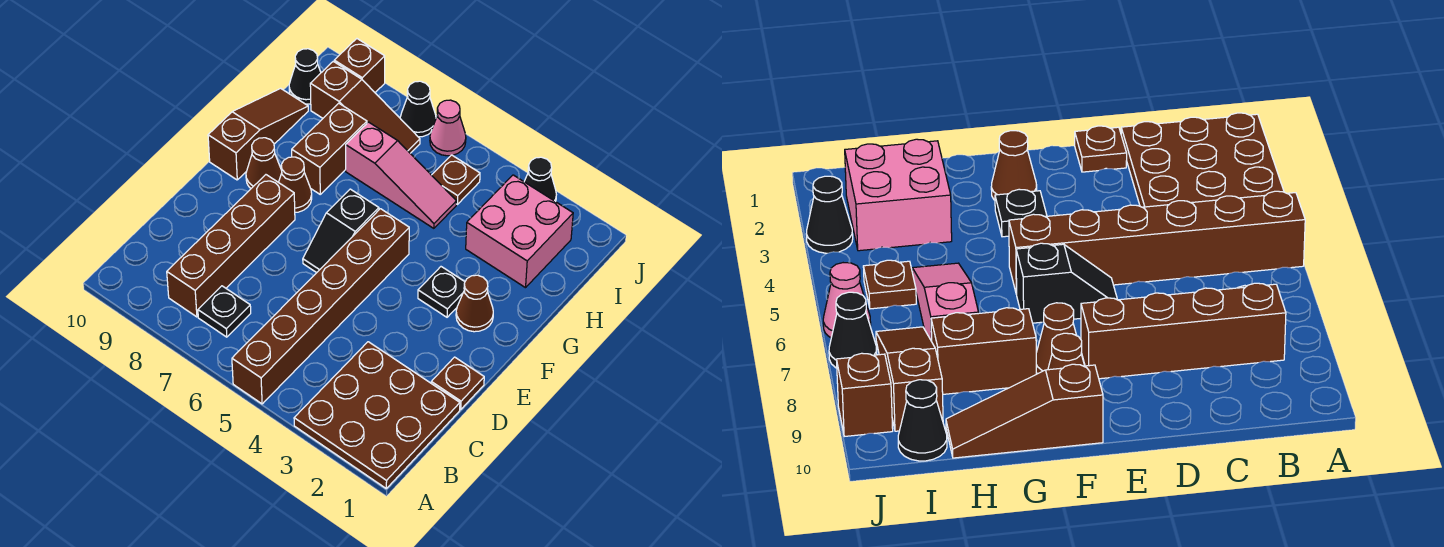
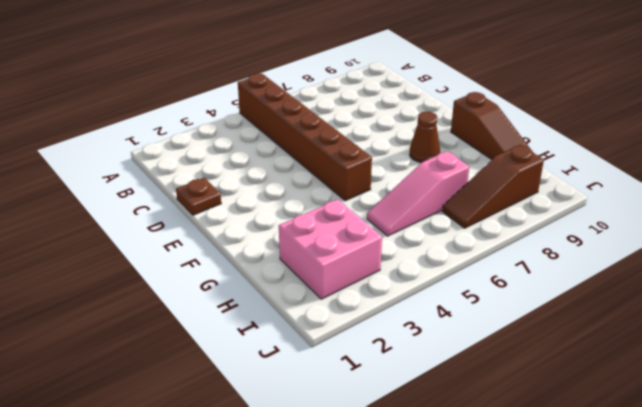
none -> brown 3x3 plate [294,342,460,488]
none -> black 1x1 plate [198,286,251,337]
none -> brown 1x4 brick [167,175,295,317]

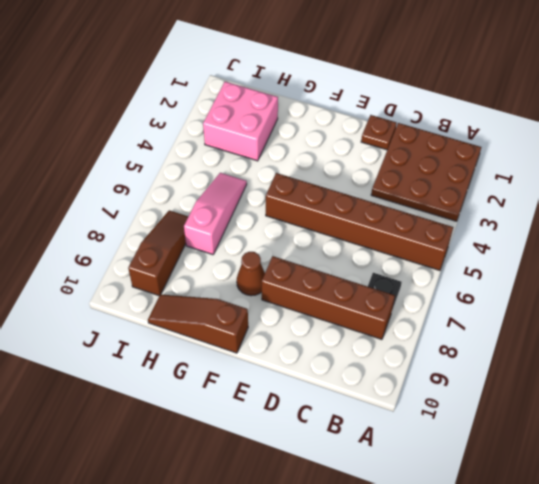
none -> black 1x2 slope [303,189,379,273]
none -> brown 1x1 cone [456,275,493,332]
none -> black 1x1 plate [418,267,465,317]

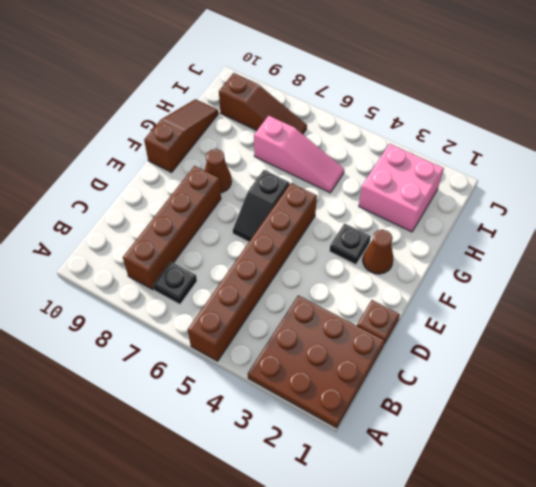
none -> brown 1x1 cone [246,138,282,188]
none -> brown 1x2 brick [292,103,367,194]
none -> brown 1x1 plate [432,155,480,204]

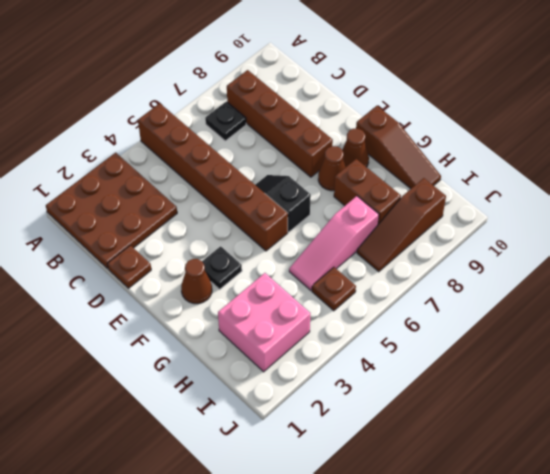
none -> black 1x1 cone [289,49,321,104]
none -> black 1x1 cone [524,157,556,202]
none -> pink 1x1 cone [430,100,466,156]

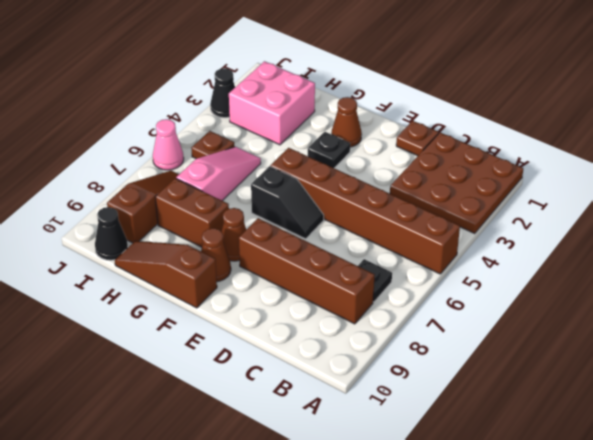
none -> black 1x1 cone [400,81,436,137]
none -> brown 1x1 brick [334,39,385,92]

